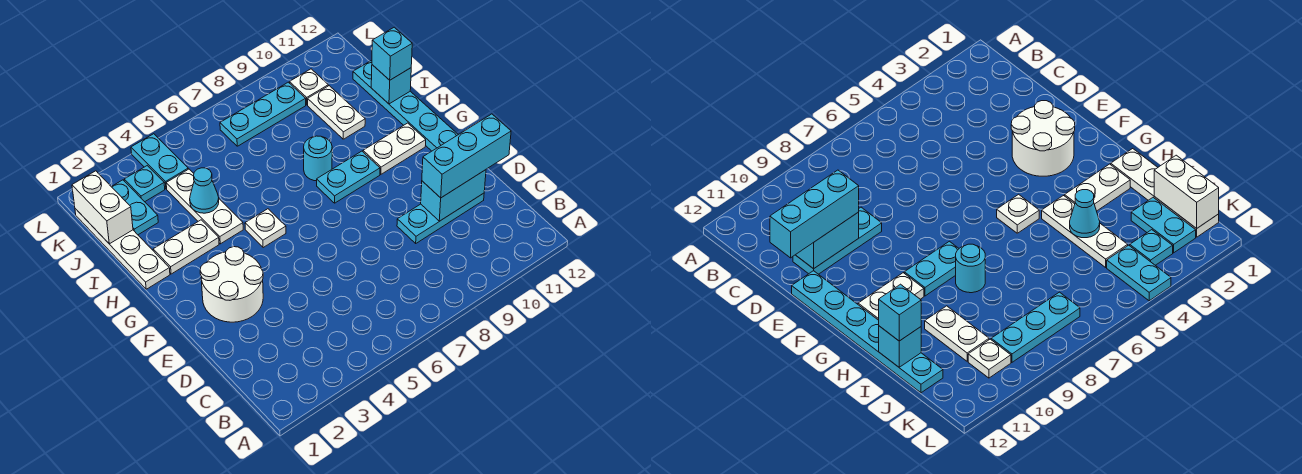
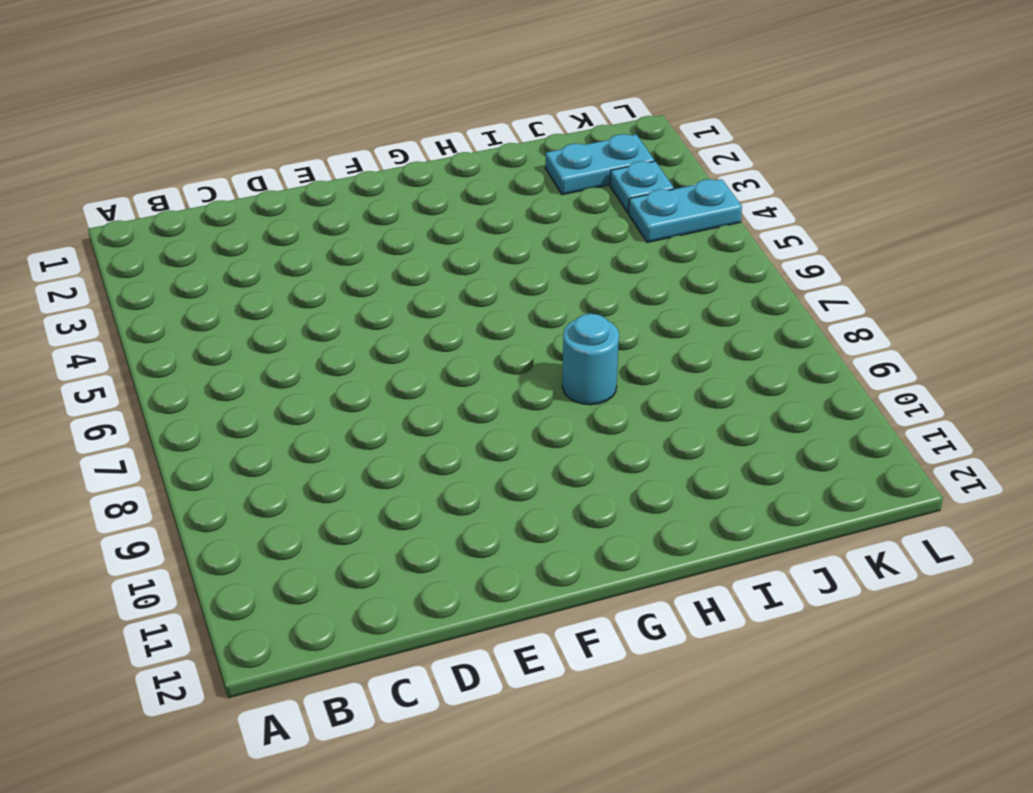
none -> cyan 1x3 plate [397,193,484,243]
none -> white 2x2 round brick [200,247,263,322]
none -> cyan 1x6 plate [353,60,458,151]

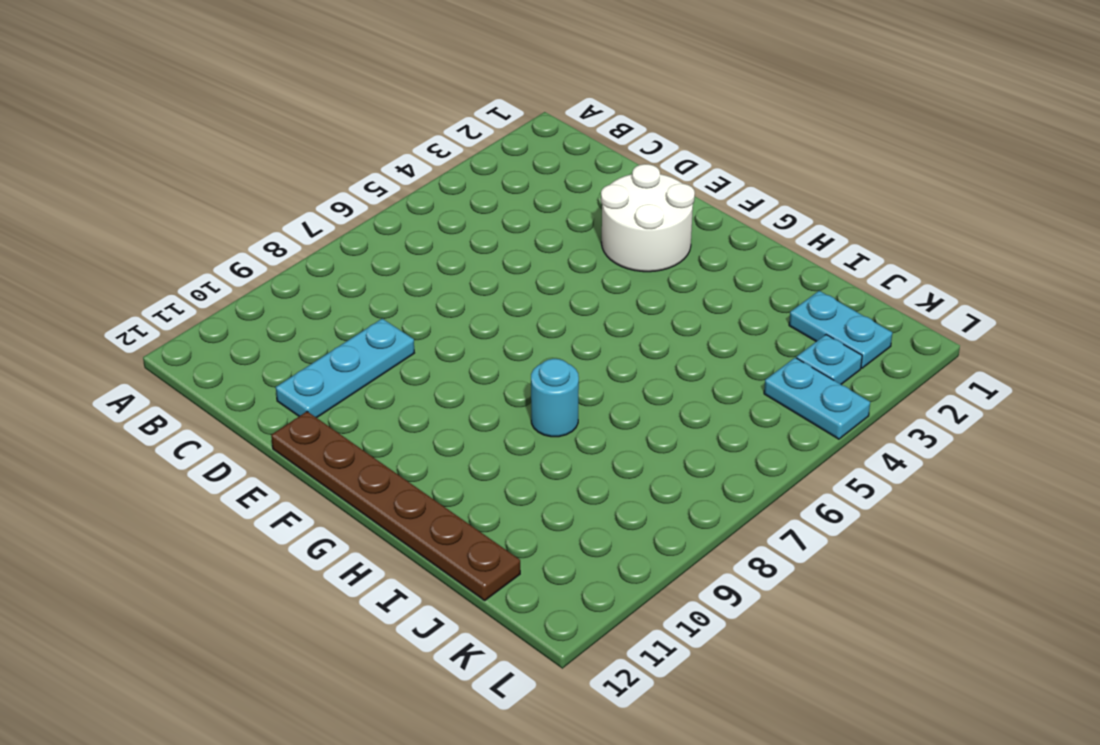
brown 1x6 plate [271,412,520,601] -> cyan 1x6 plate [353,60,458,151]
none -> white 1x1 plate [245,209,286,248]
none -> cyan 1x2 plate [317,151,380,203]
none -> white 1x2 plate [363,123,426,174]

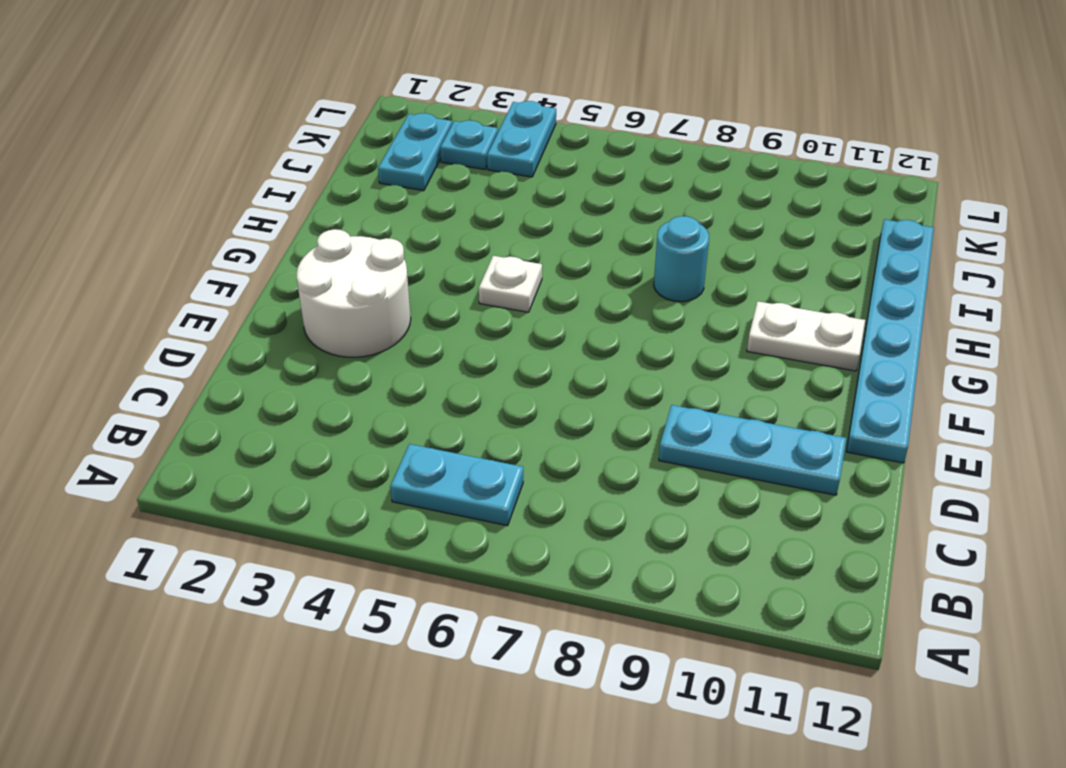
cyan 1x2 plate [390,444,523,526] -> cyan 1x2 plate moved to [317,151,380,203]
none -> white 1x4 plate [75,209,170,289]
none -> white 1x2 plate [153,220,219,274]
none -> white 1x3 plate [166,169,243,244]

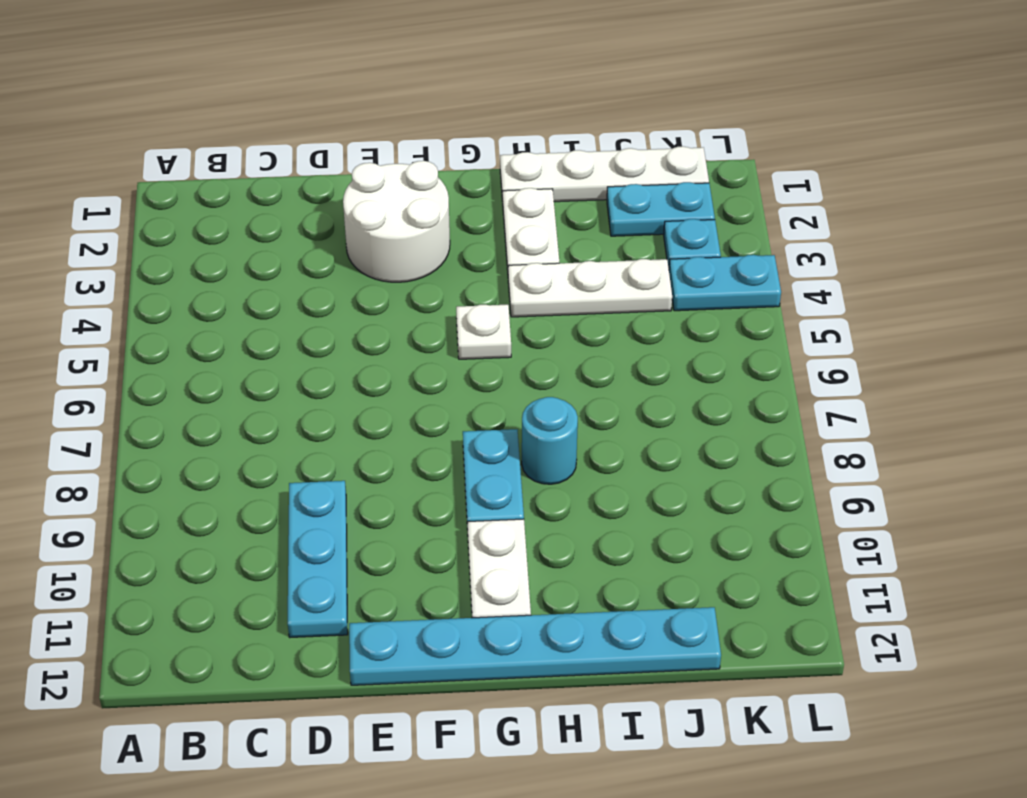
none -> white 1x2 plate [308,86,365,139]
none -> cyan 1x3 plate [220,82,306,146]
none -> white 1x1 plate [290,69,328,105]

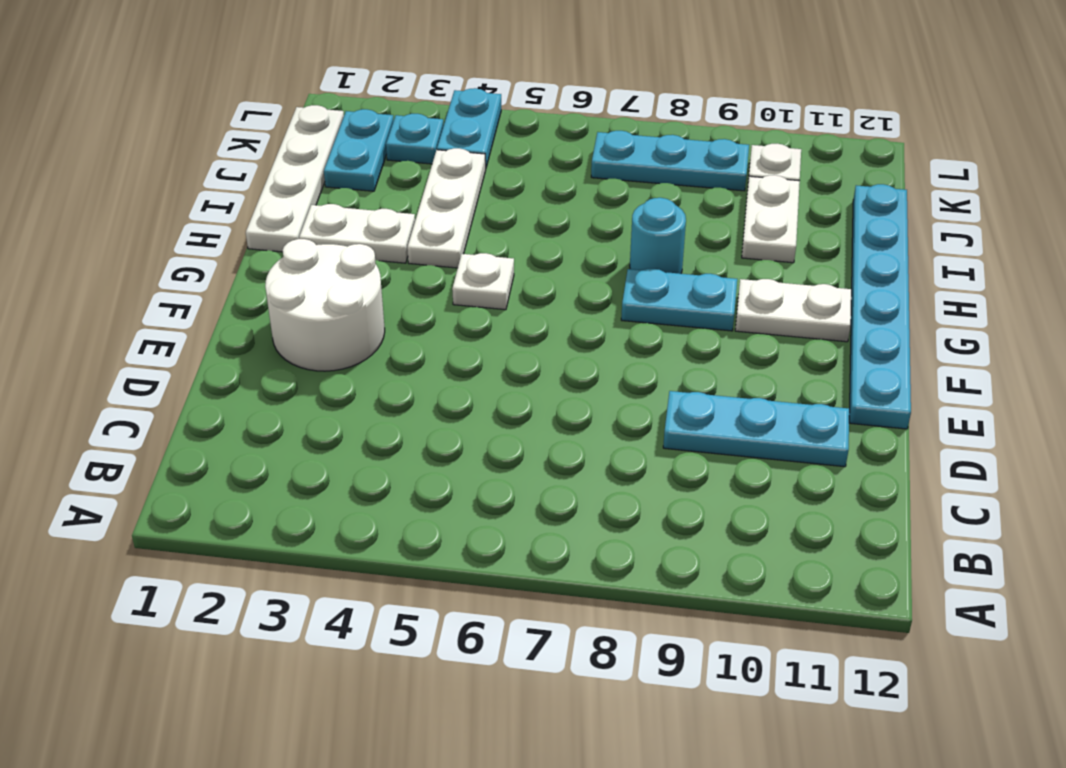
none -> cyan 1x2 brick [421,170,486,221]
none -> cyan 1x1 cone [190,168,219,213]
none -> cyan 1x1 brick [371,65,411,104]

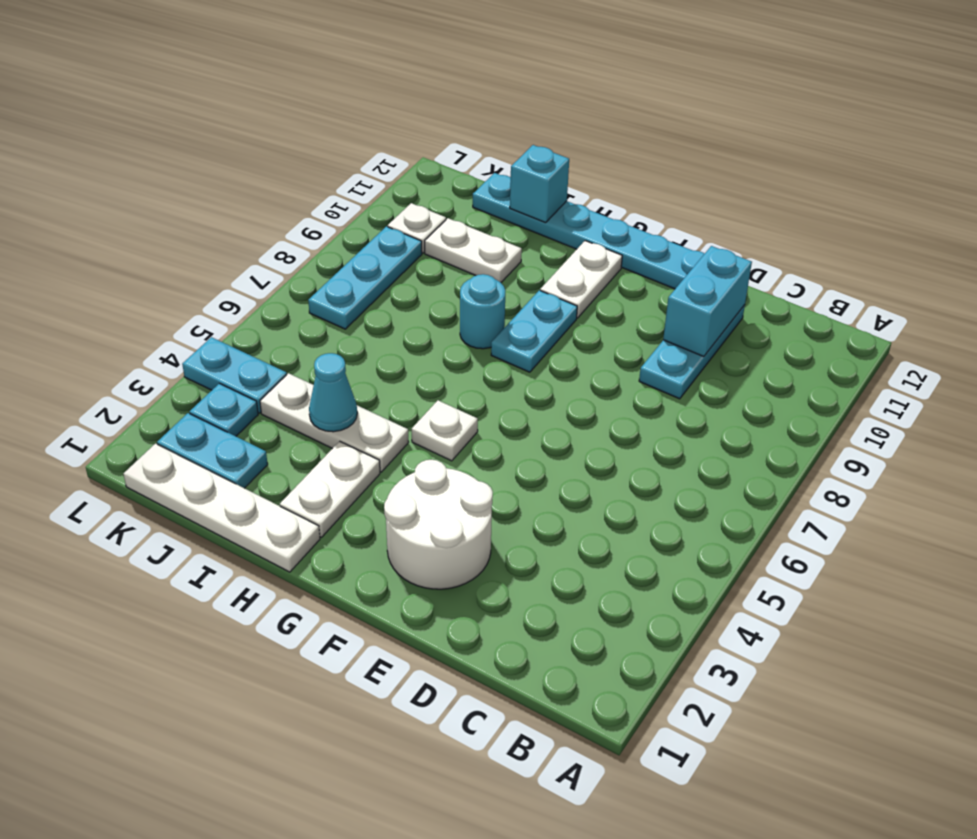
none -> white 1x2 brick [72,171,133,244]
none -> cyan 1x3 brick [422,114,511,198]
none -> cyan 1x1 brick [372,27,412,80]

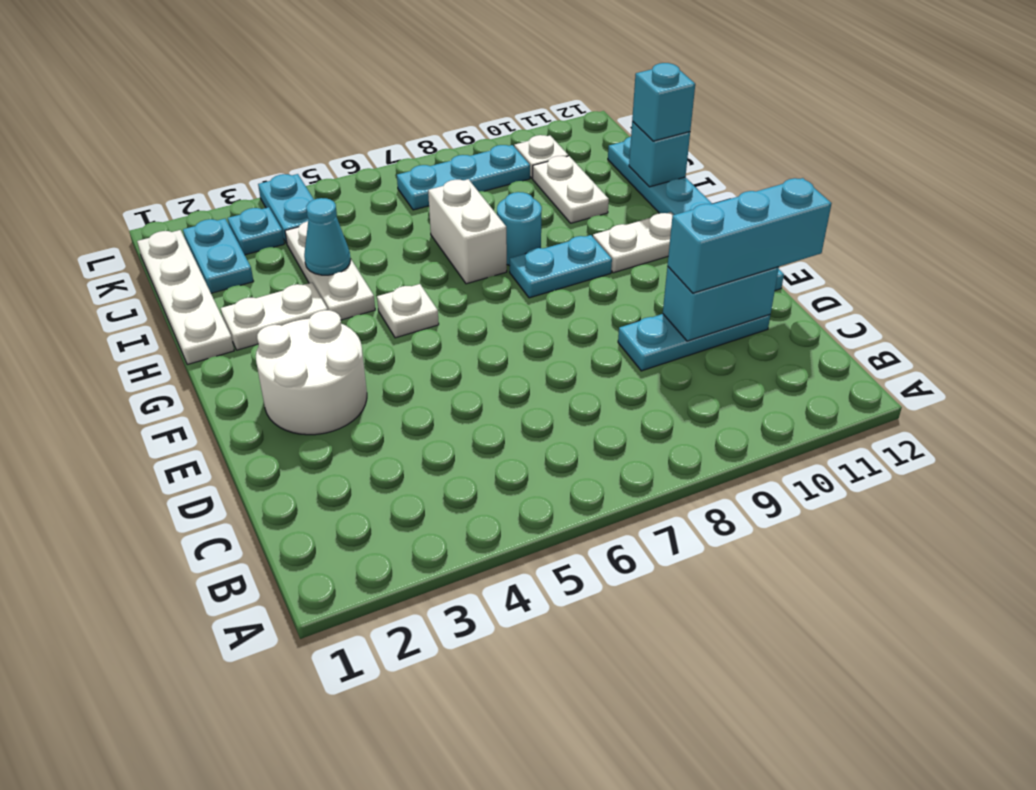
white 1x2 brick [428,179,507,284] -> white 1x2 brick moved to [72,171,133,244]

